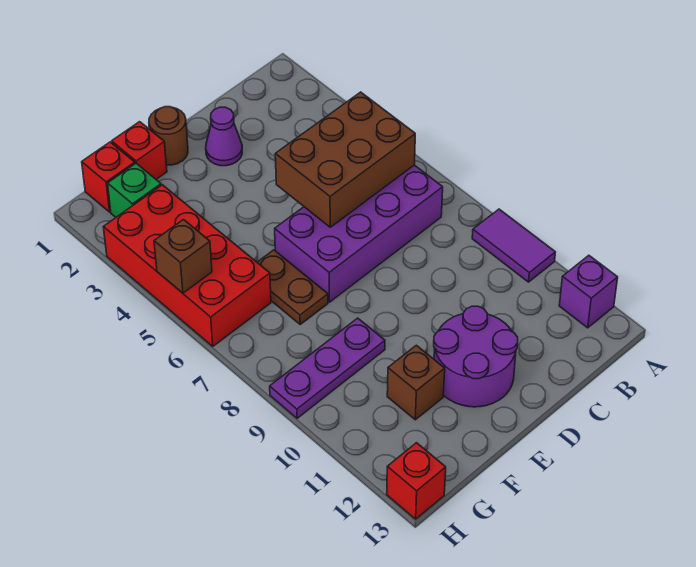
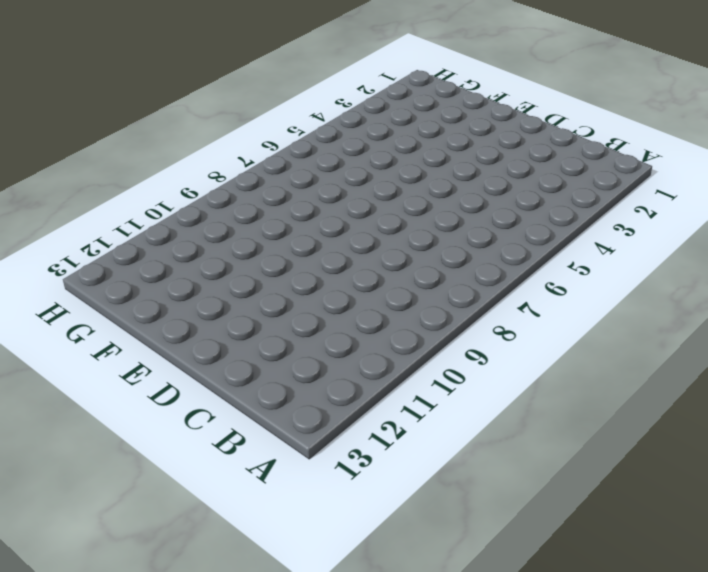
none -> purple 1x2 tile [472,209,555,282]
none -> purple 1x1 brick [559,255,618,328]
none -> purple 2x4 brick [275,165,443,302]

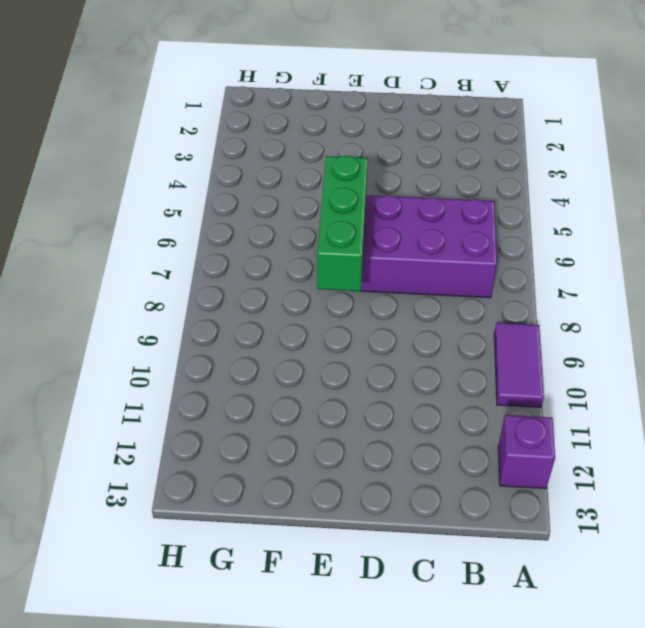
green 1x3 brick [317,156,368,291] -> none
none -> purple 1x1 cone [206,107,242,166]
none -> purple 2x2 round brick [434,306,518,407]
none -> brown 1x1 round brick [149,107,188,165]

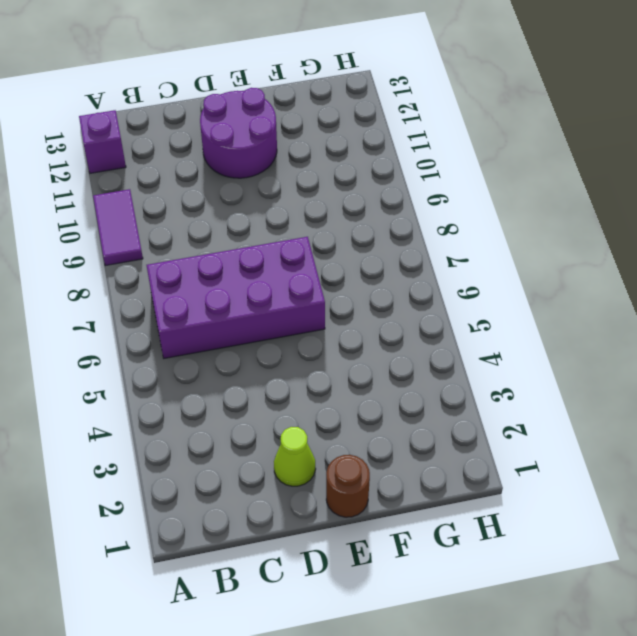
lime 1x1 cone [274,427,316,486] -> purple 1x1 cone [206,107,242,166]
none -> red 1x1 brick [112,122,167,179]
none -> brown 1x2 plate [257,250,328,324]
none -> purple 1x3 plate [270,318,385,418]

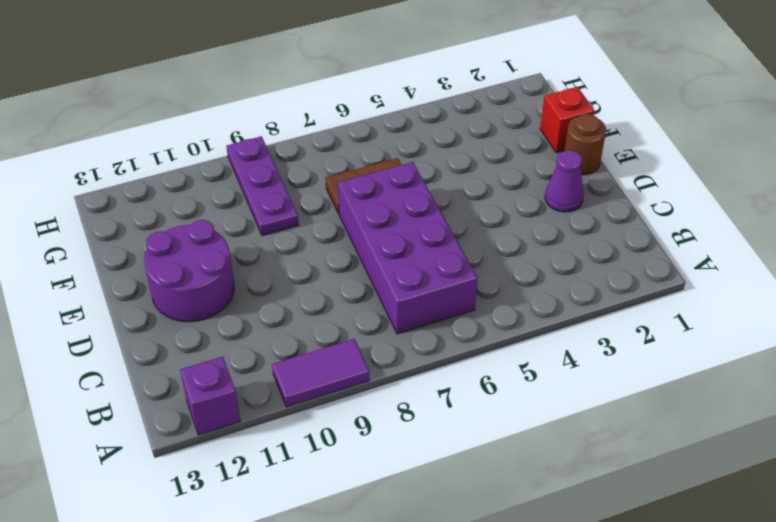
none -> brown 1x1 brick [387,345,445,420]
none -> red 1x1 brick [82,142,135,212]
none -> green 1x1 brick [108,163,161,217]

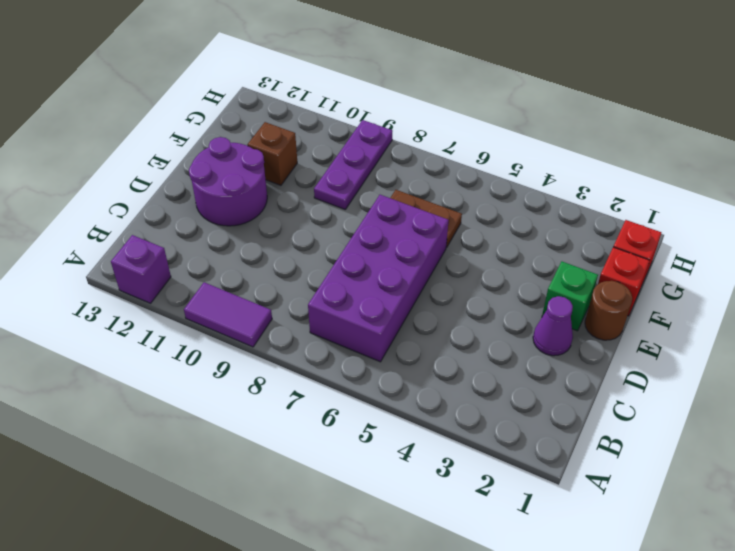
green 1x1 brick [542,262,598,331] -> green 1x1 brick moved to [108,163,161,217]
none -> red 2x4 brick [104,185,271,346]
none -> red 1x1 brick [387,443,446,519]
none -> brown 2x3 brick [275,92,415,227]

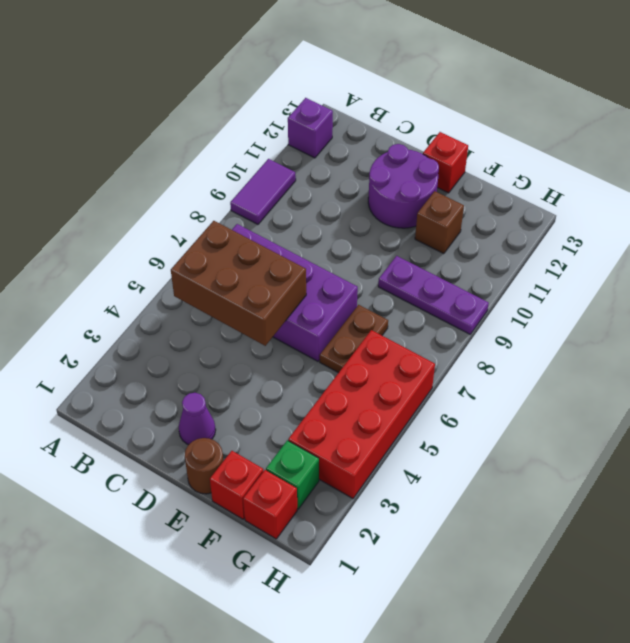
red 1x1 brick [423,132,468,193] -> red 1x1 brick moved to [387,443,446,519]
none -> brown 1x1 brick [154,220,212,293]

